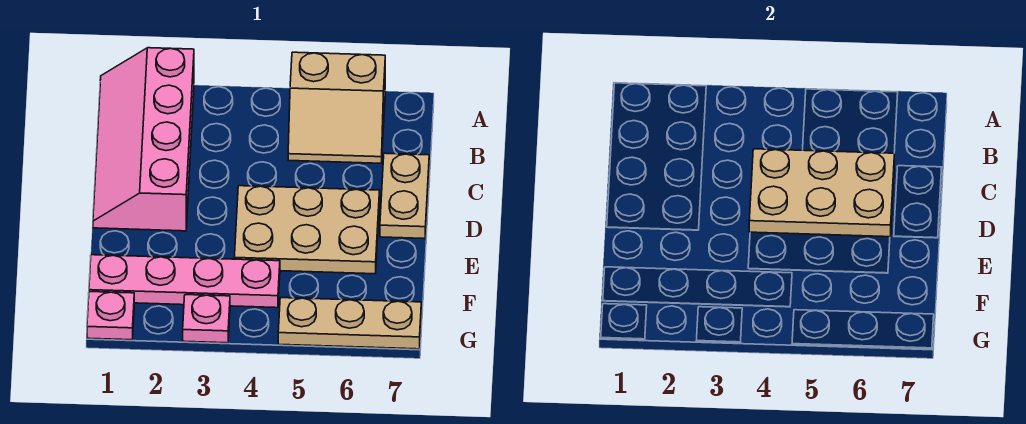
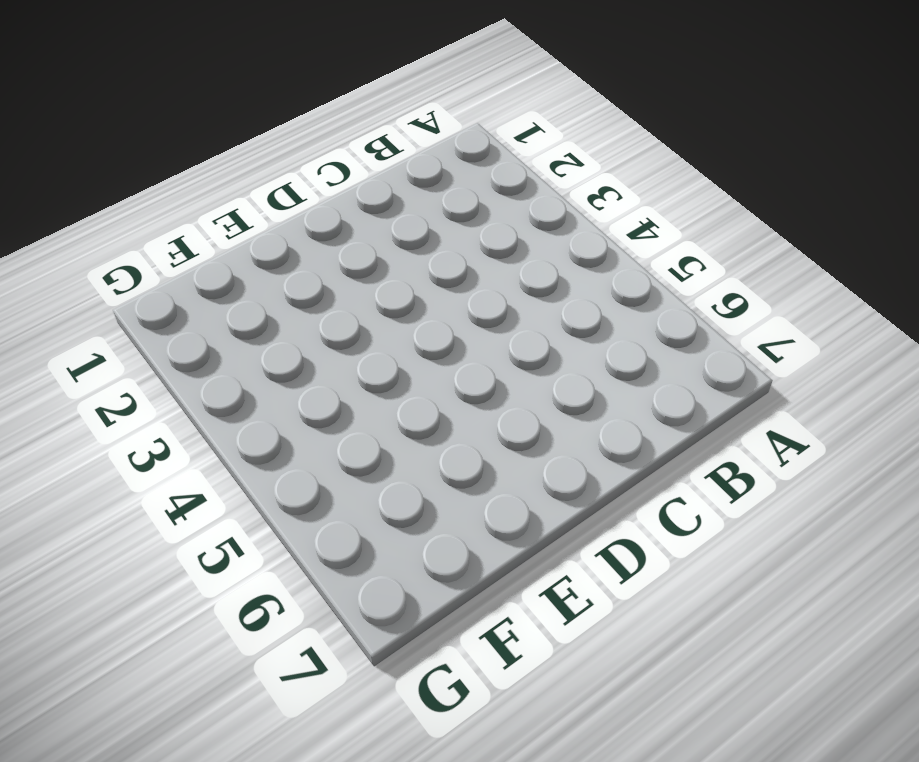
none -> pink 2x4 slope [93,48,194,231]
none -> tan 2x2 slope [288,52,385,163]

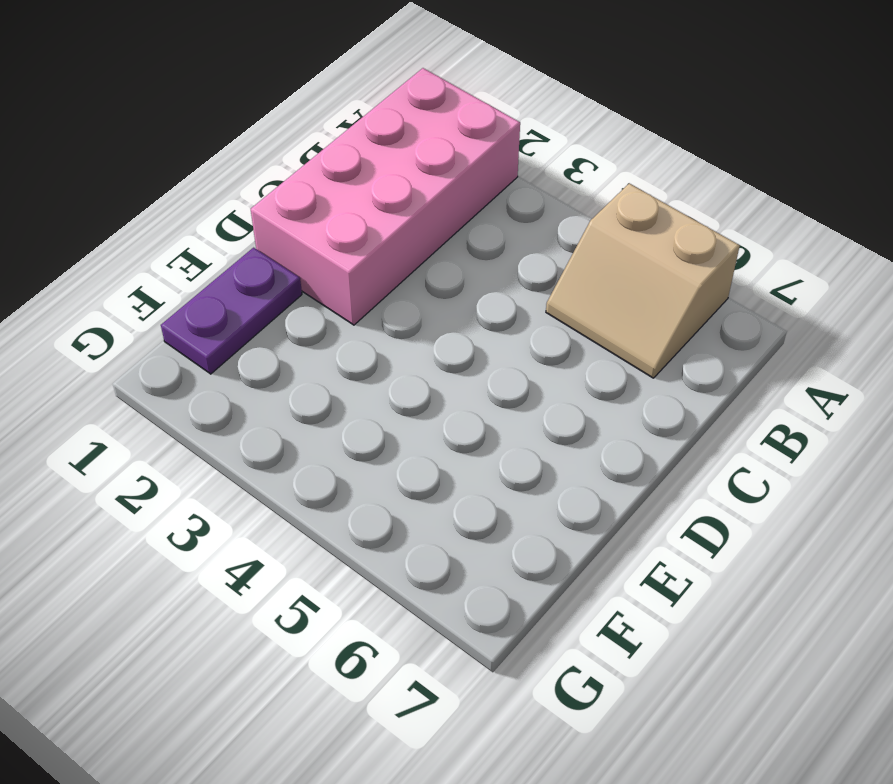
pink 2x4 brick [251,68,520,325] -> pink 2x4 slope [93,48,194,231]
purple 1x2 plate [161,248,302,374] -> pink 1x4 plate [89,255,280,308]
none -> tan 1x2 plate [380,153,429,239]
none -> tan 2x3 plate [234,186,380,274]

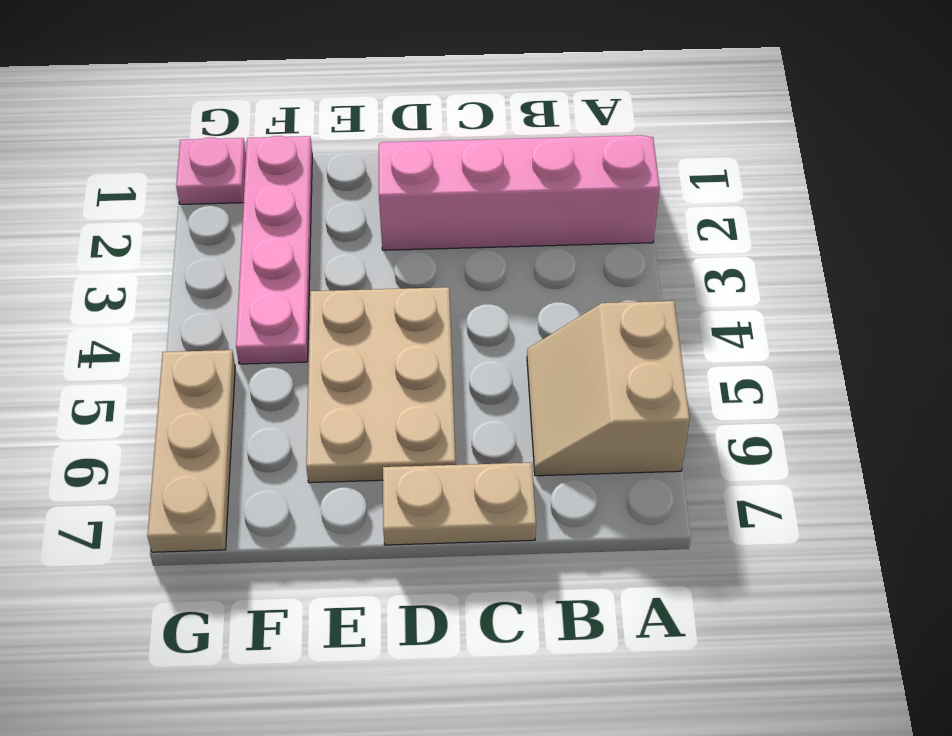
none -> pink 1x1 plate [183,295,230,343]
none -> tan 2x3 plate [749,149,894,237]

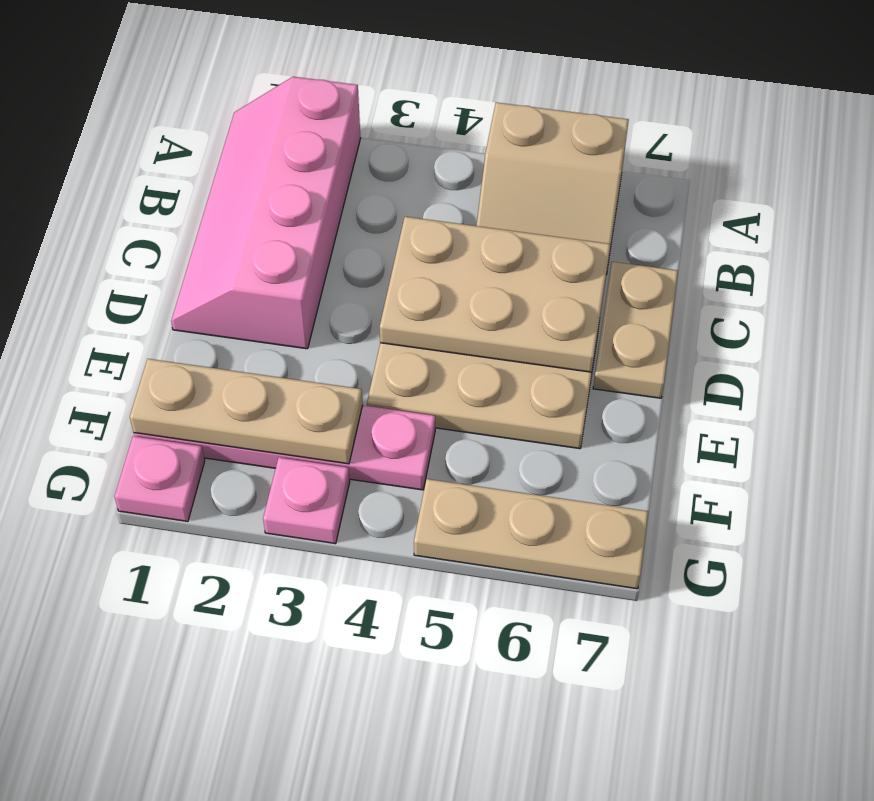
tan 1x3 plate [130,359,363,464] -> none

